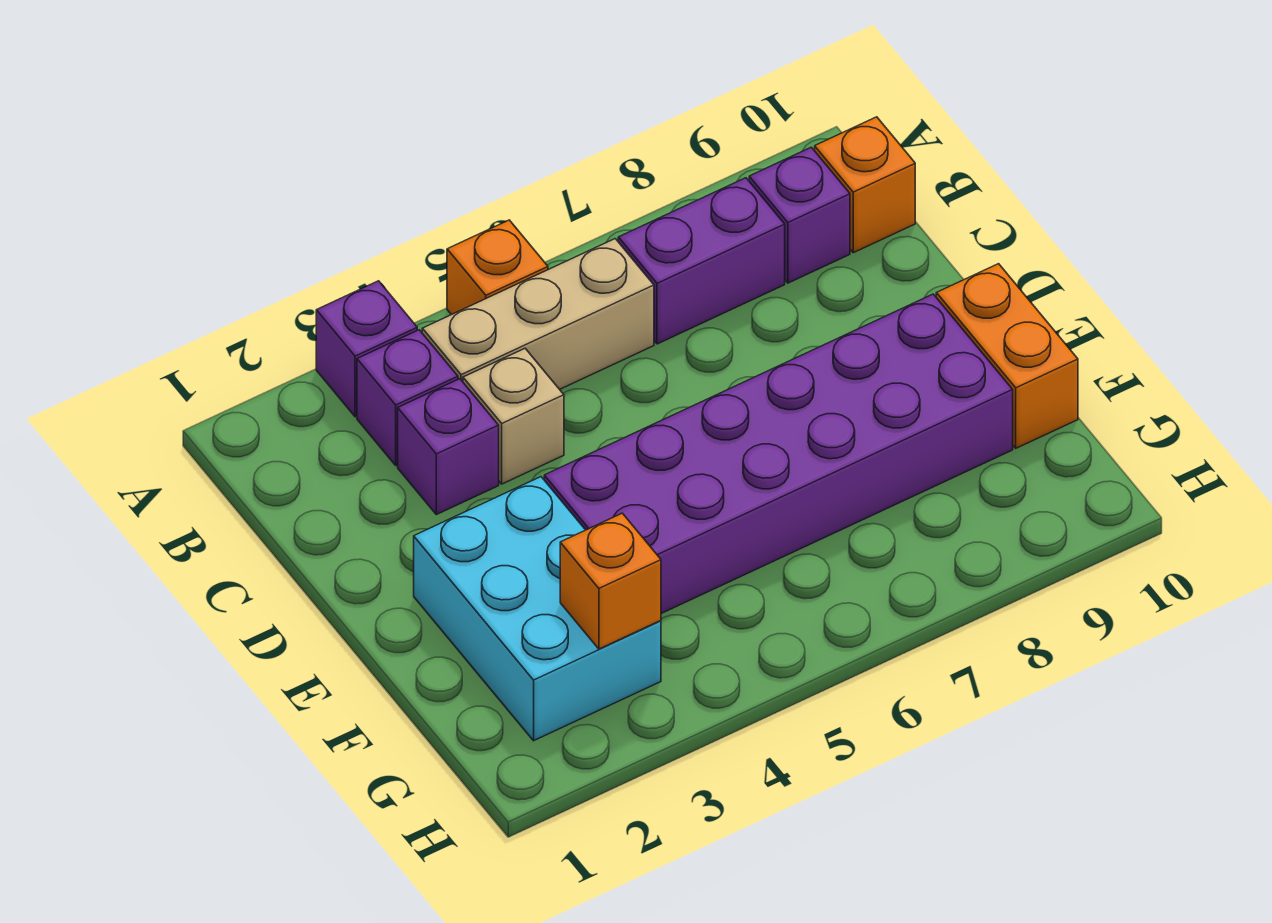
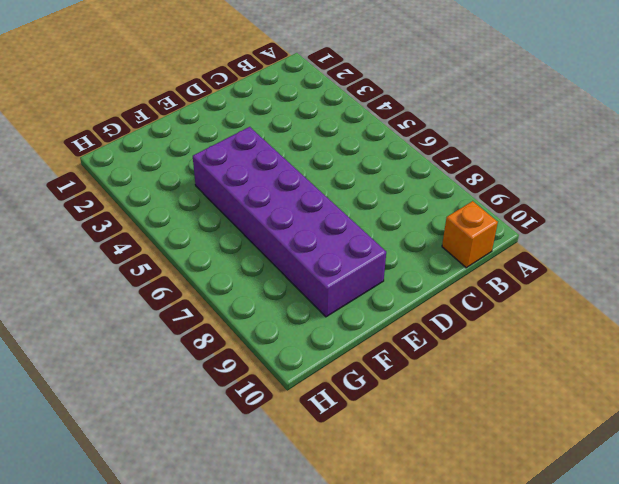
none -> purple 1x1 brick [316,281,417,417]
none -> orange 1x1 brick [447,220,548,315]
none -> purple 1x1 brick [357,330,458,465]

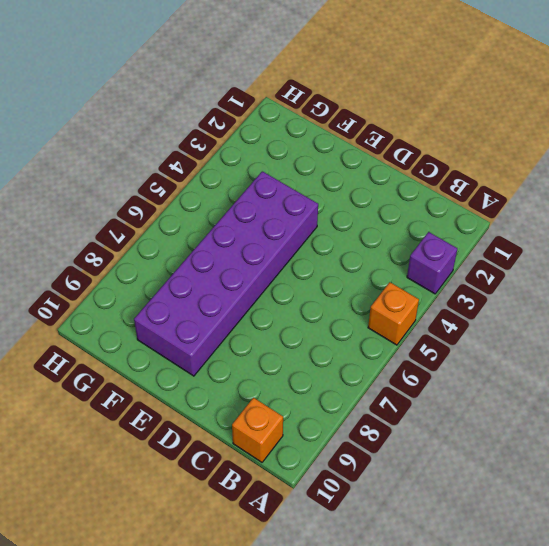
none -> purple 1x1 brick [357,330,458,465]
none -> tan 1x3 brick [422,239,654,389]
none -> purple 1x2 brick [618,178,785,344]

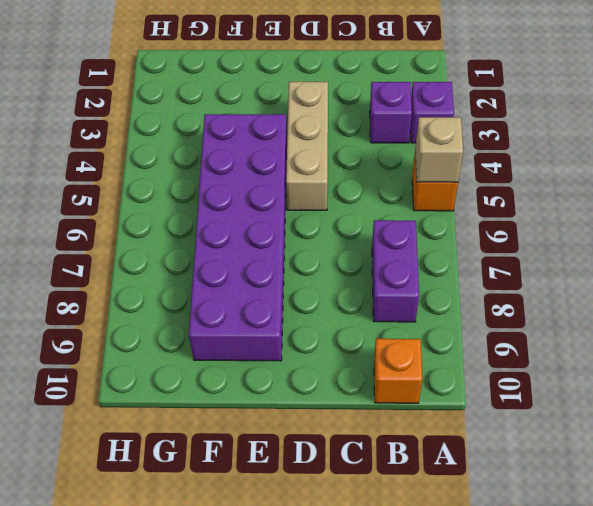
tan 1x1 brick [415,117,463,182] -> tan 1x1 brick moved to [463,349,564,484]
tan 1x3 brick [286,82,328,210] -> tan 1x3 brick moved to [422,239,654,389]
none -> purple 1x1 brick [749,147,850,283]
none -> purple 1x1 brick [398,379,499,515]
none -> cyan 2x3 brick [414,477,661,741]

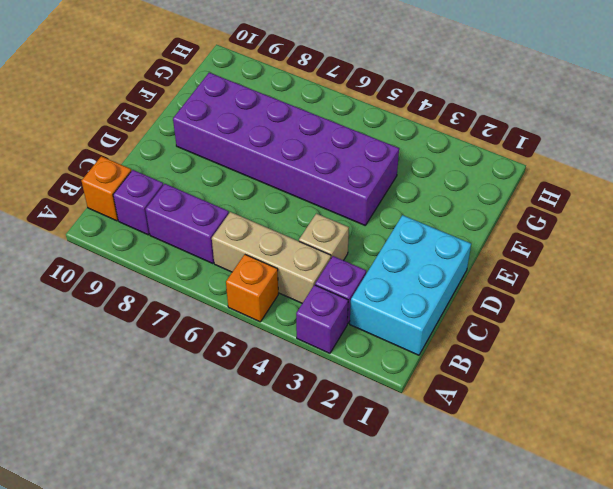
cyan 2x3 brick [350,215,471,355] -> cyan 2x3 brick moved to [414,477,661,741]
none -> purple 1x1 brick [398,379,499,515]
none -> orange 1x2 brick [936,264,1078,448]
none -> orange 1x1 brick [560,513,661,649]

